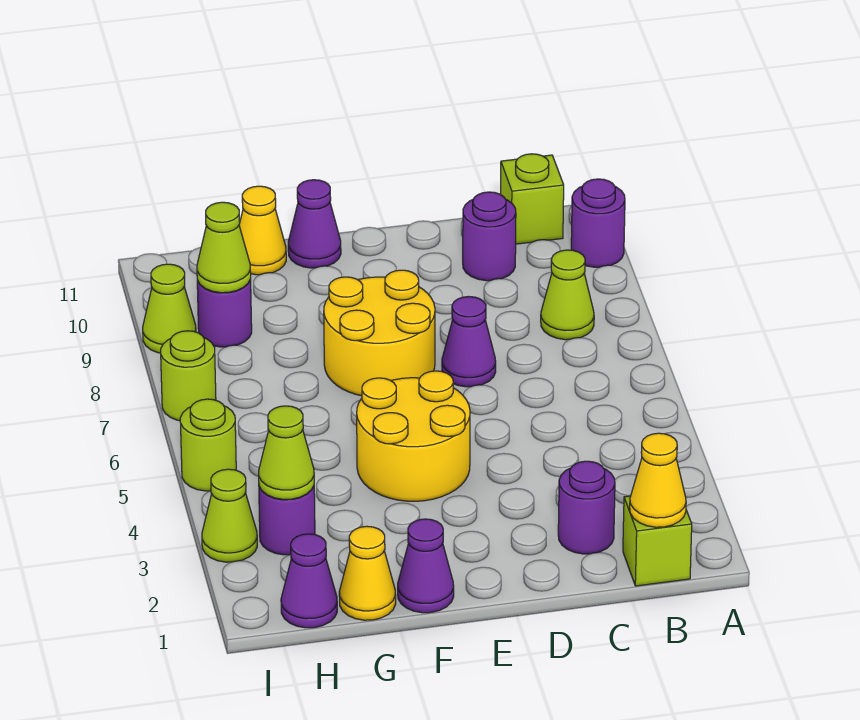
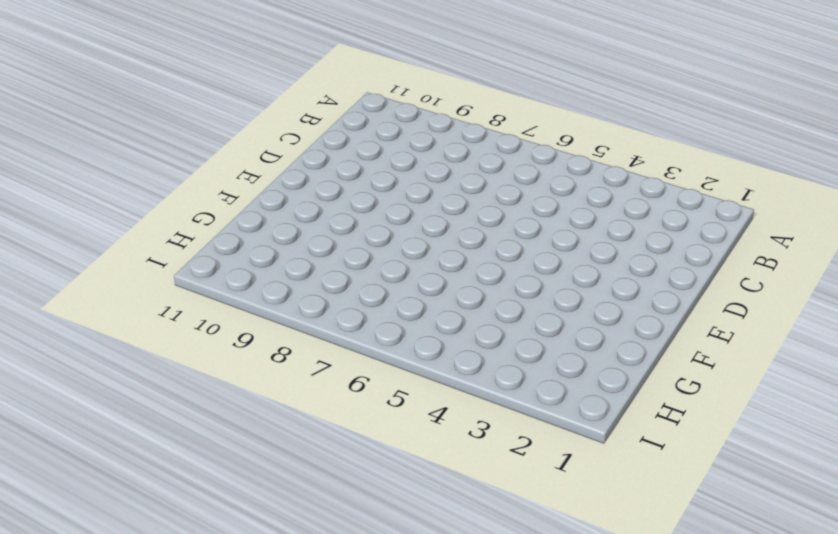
none -> purple 1x1 round brick [571,179,625,267]
none -> lime 1x1 brick [623,496,692,586]
none -> lime 1x1 cone [541,250,594,340]

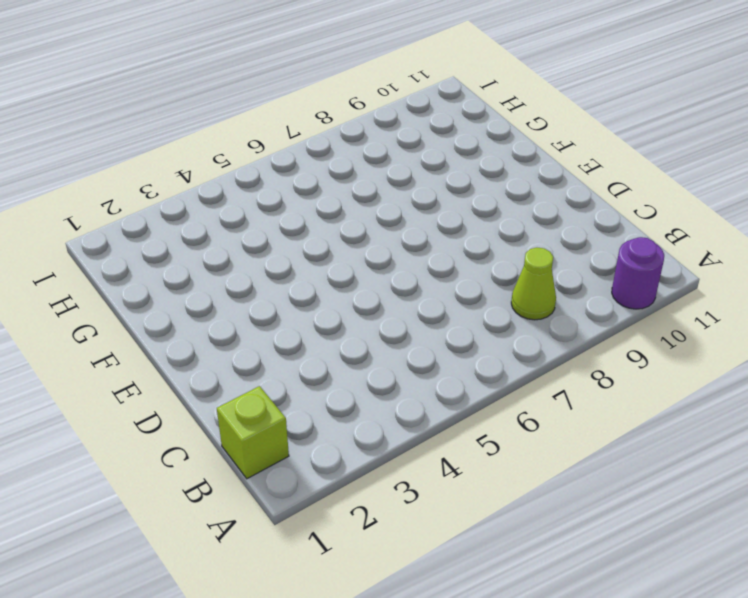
none -> lime 1x1 brick [501,154,564,244]
none -> purple 1x1 round brick [558,461,615,554]
none -> purple 1x1 round brick [463,192,516,281]

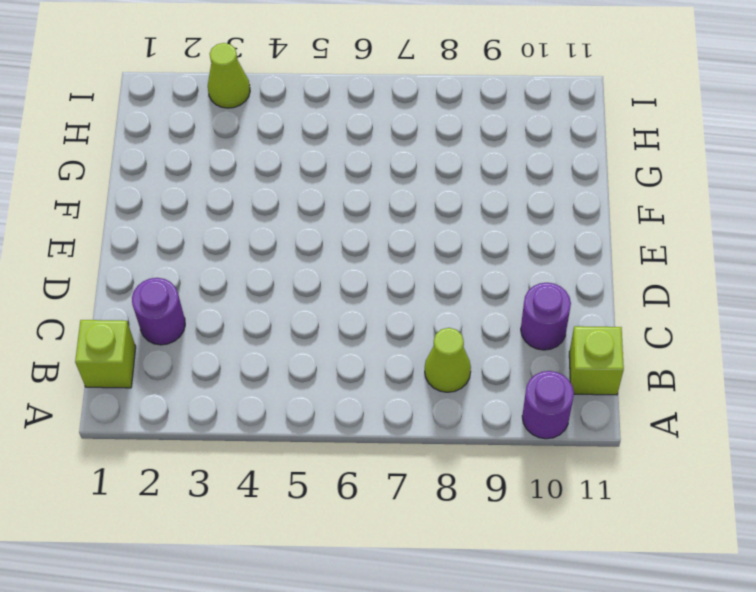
none -> purple 1x1 cone [442,297,496,387]
none -> yellow 2x2 round brick [357,371,470,501]
none -> yellow 2x2 round brick [324,270,435,396]

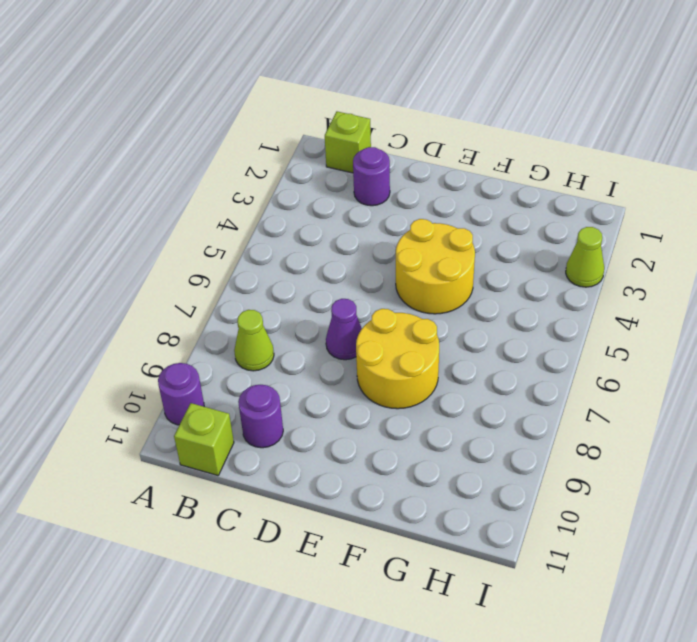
none -> purple 1x1 cone [398,519,454,613]
none -> purple 1x1 cone [288,180,341,268]
none -> yellow 1x1 cone [339,526,396,620]

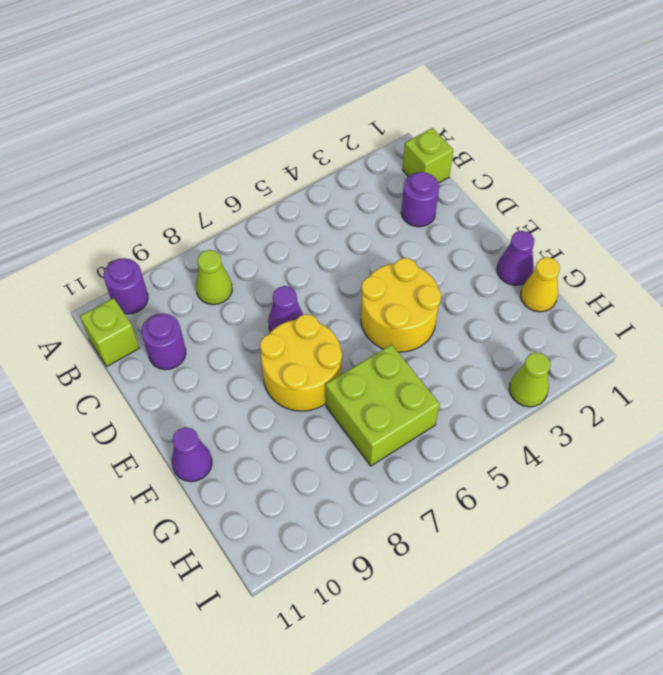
lime 2x2 brick [325,345,440,466] -> none
none -> yellow 1x1 cone [239,186,286,275]
none -> purple 1x1 cone [281,534,337,628]
none -> purple 1x1 round brick [259,486,315,555]

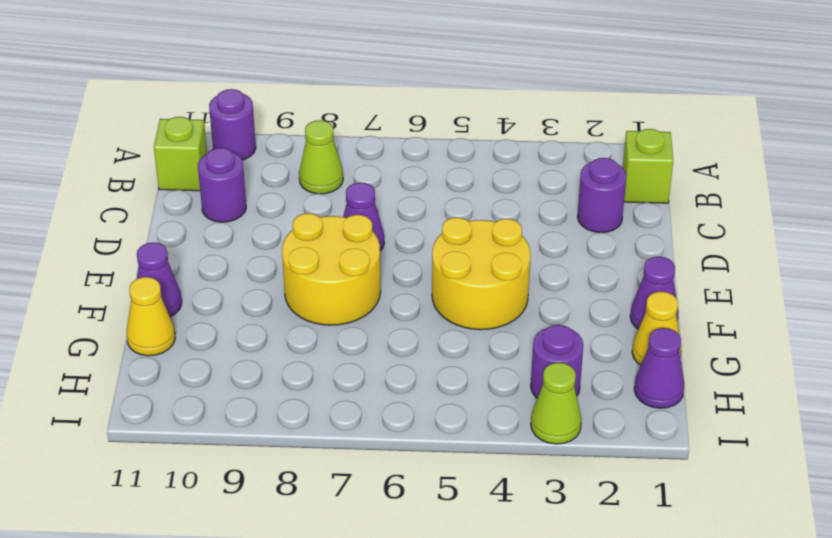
none -> purple 1x1 round brick [197,280,252,347]
none -> lime 1x1 round brick [180,399,236,491]
none -> lime 1x1 round brick [161,331,216,421]

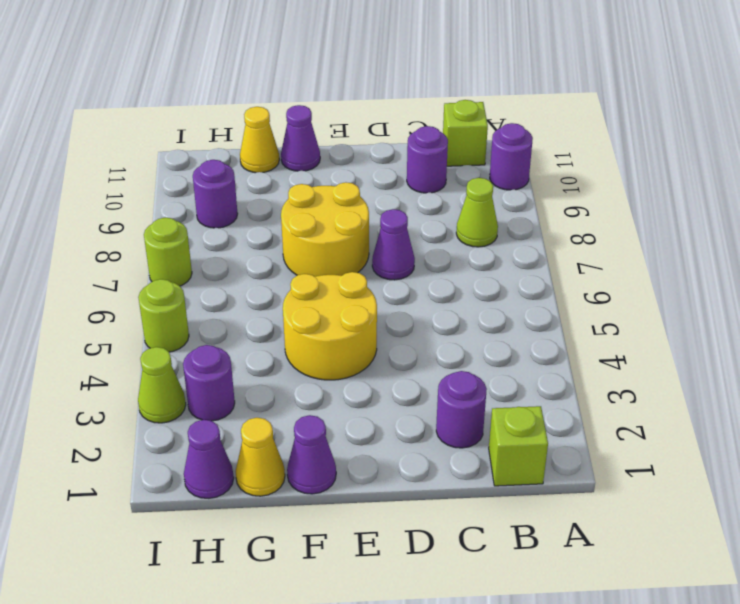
none -> lime 1x1 cone [143,264,196,353]
none -> yellow 1x1 cone [630,433,686,527]
none -> lime 1x1 cone [259,406,314,499]

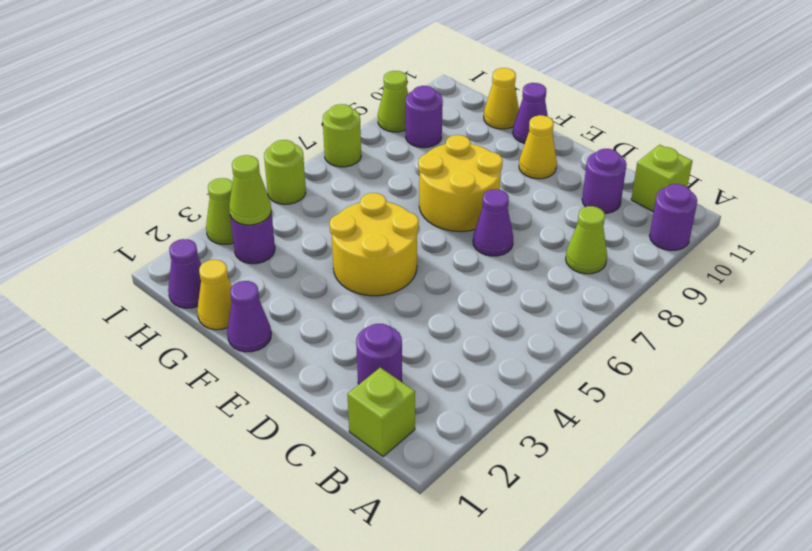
yellow 1x1 cone [519,115,557,179] -> yellow 1x1 cone moved to [630,433,686,527]
none -> lime 1x1 cone [197,202,251,293]

